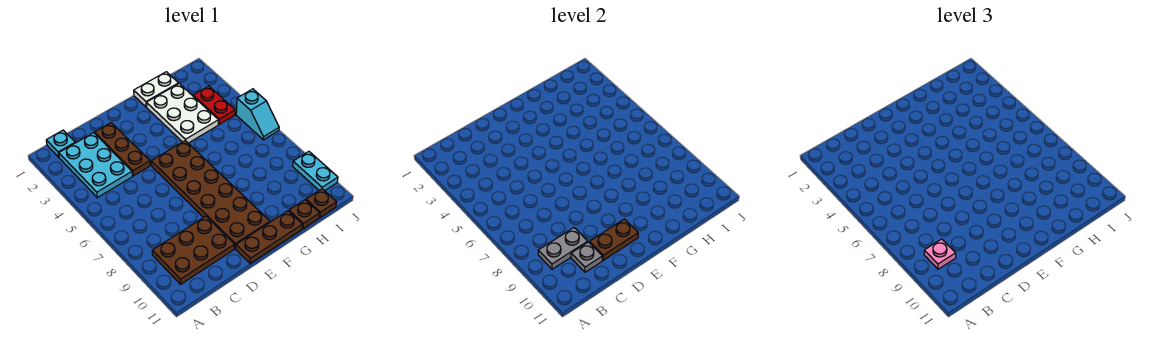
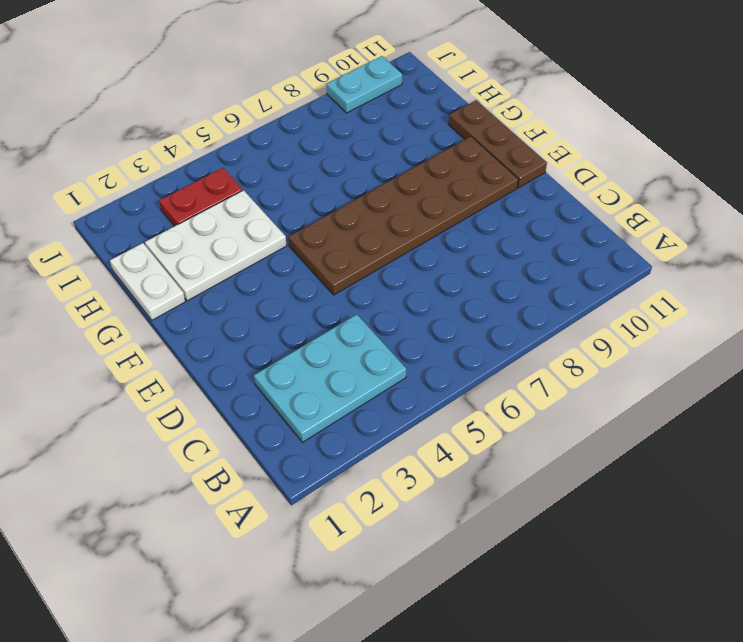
none -> cyan 1x1 plate [46,130,75,157]
none -> brown 2x3 plate [152,216,235,284]
none -> brown 1x3 plate [95,123,150,176]

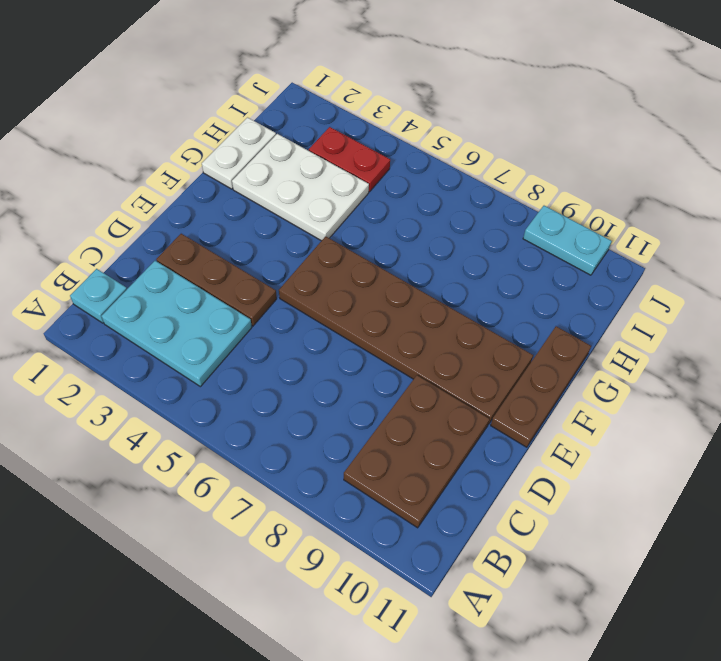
none -> brown 1x1 plate [289,200,320,229]
none -> brown 1x1 plate [306,189,336,217]
none -> cyan 1x2 slope [236,89,279,140]

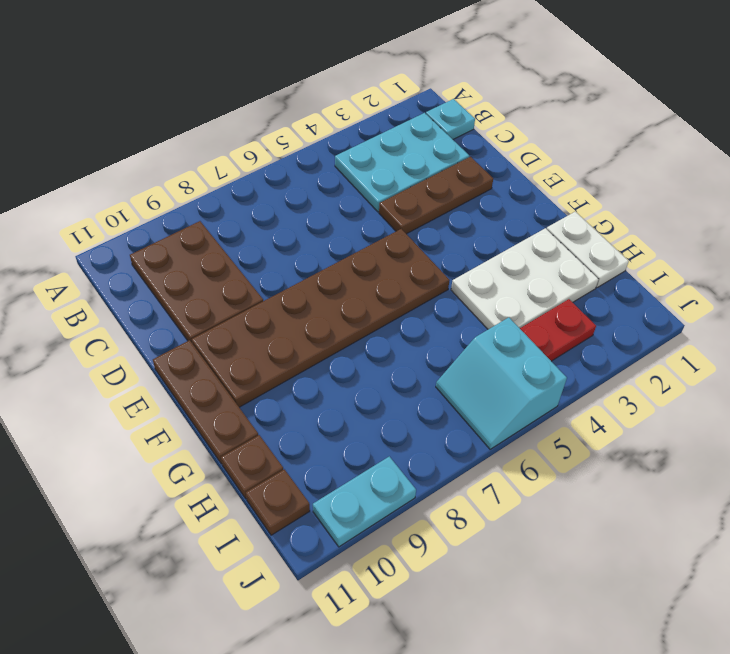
cyan 2x2 slope [436,317,567,449] -> cyan 1x2 slope [236,89,279,140]
none -> grey 1x2 plate [538,228,588,269]
none -> grey 1x1 plate [571,242,603,272]
none -> brown 1x2 plate [589,219,638,260]

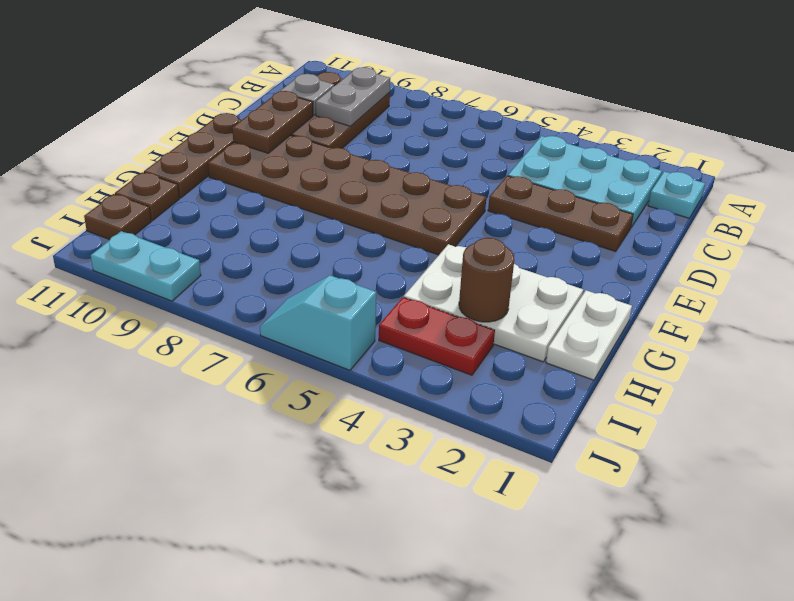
brown 1x1 round brick [459,238,514,322] -> none
none -> pink 1x1 plate [924,239,956,269]

